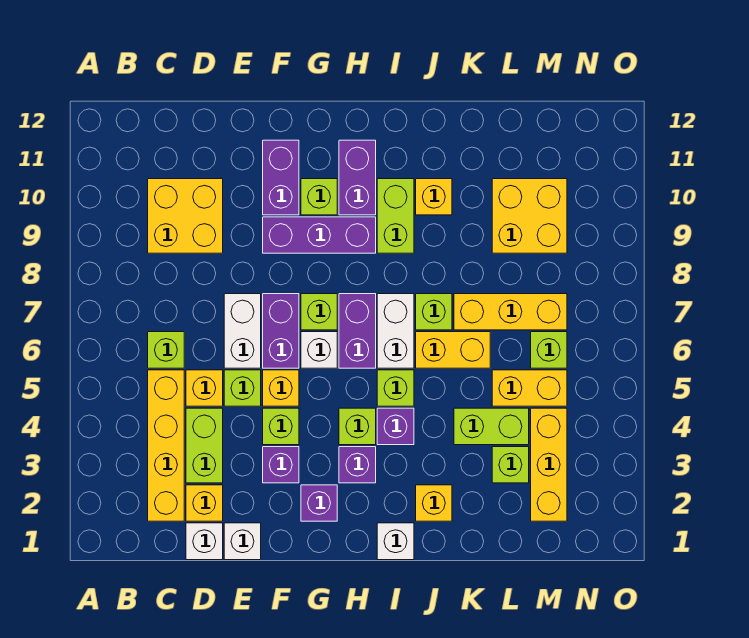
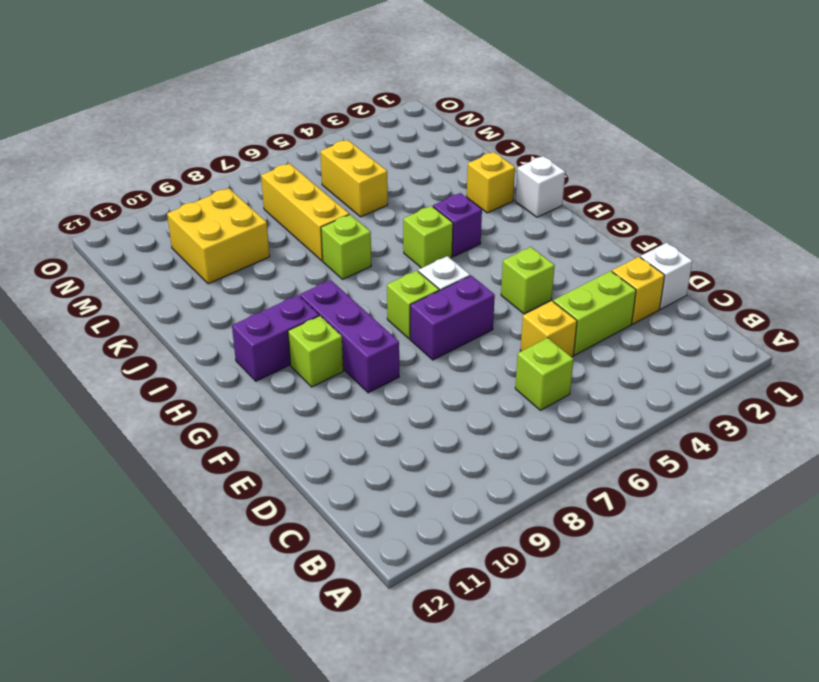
none -> yellow 1x4 brick [148,370,184,521]
none -> yellow 2x2 brick [148,179,223,253]
none -> white 1x1 brick [224,523,261,560]
none -> lime 1x1 brick [224,370,261,406]

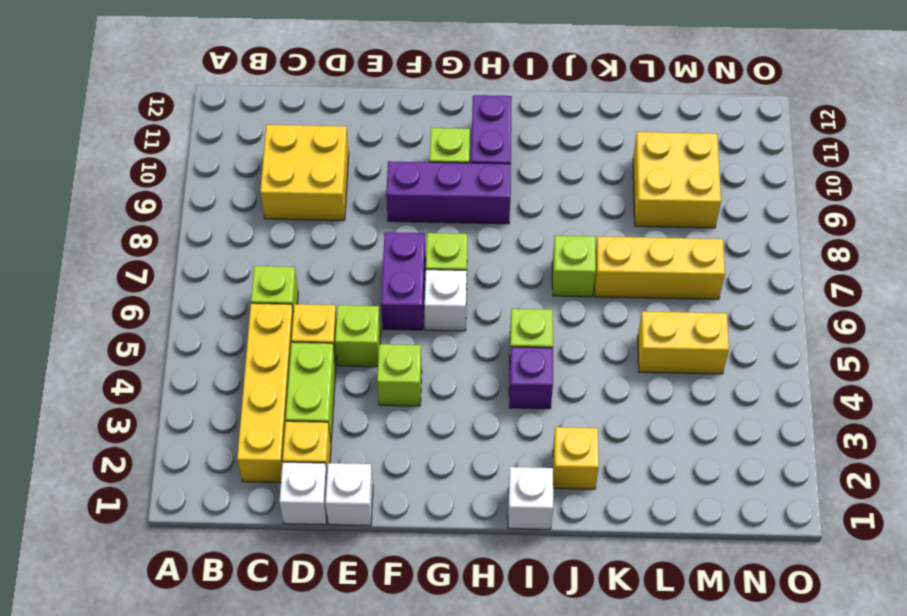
none -> white 1x2 brick [224,294,261,368]
none -> purple 1x1 brick [263,447,299,483]
none -> yellow 1x1 brick [263,370,299,406]
none -> purple 1x2 brick [263,140,299,215]

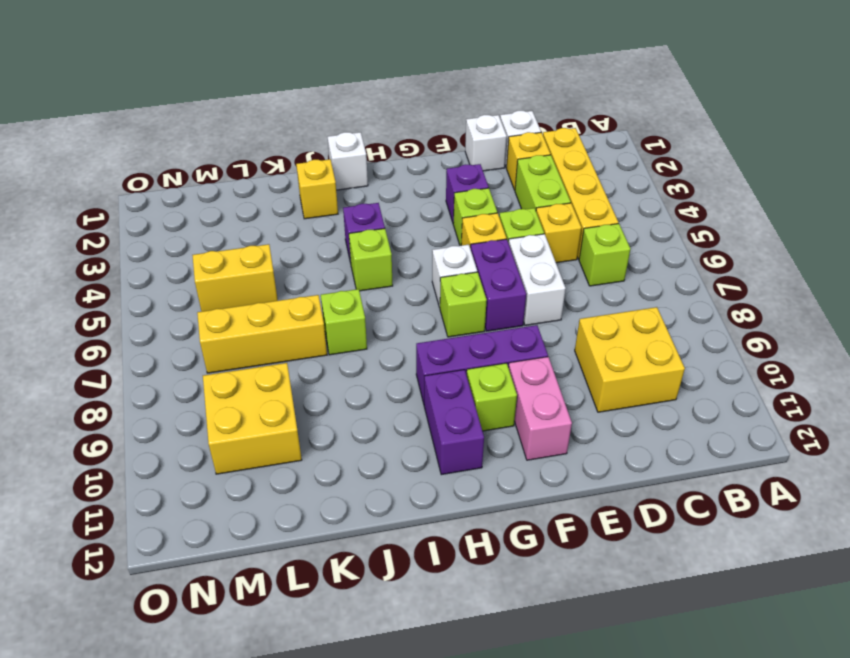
pink 1x2 brick [508,357,572,460] -> purple 1x2 brick [263,140,299,215]
none -> purple 1x1 brick [301,485,337,521]
none -> purple 1x1 brick [339,447,376,483]
none -> lime 1x1 brick [339,408,376,445]
none -> purple 1x2 brick [339,294,376,368]

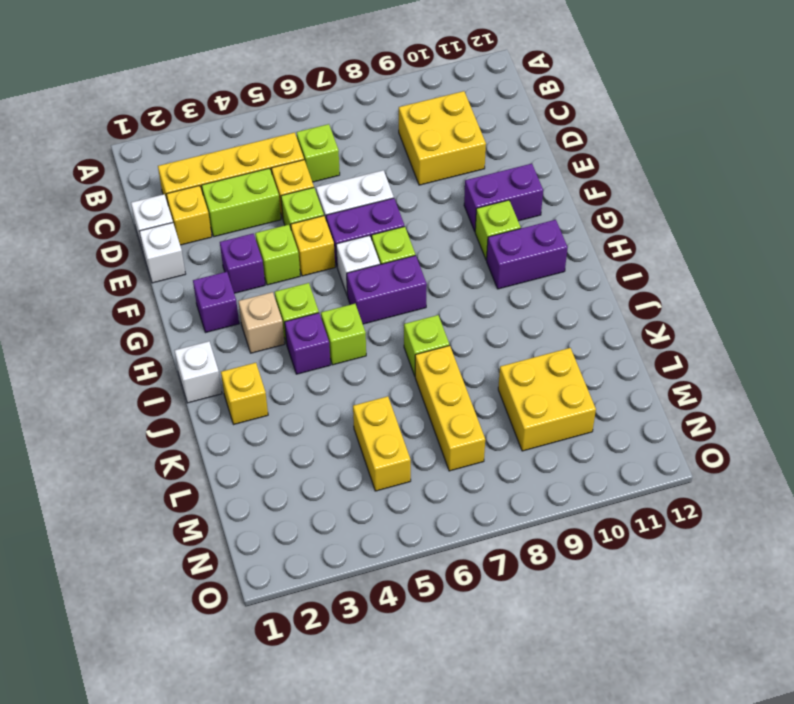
tan 1x1 brick [238,292,285,353] -> purple 1x1 brick [339,447,376,483]
none -> purple 1x3 brick [263,217,376,253]
none -> white 1x2 brick [377,294,414,368]
none -> lime 1x2 brick [377,179,414,253]
none -> yellow 1x2 brick [416,332,490,368]

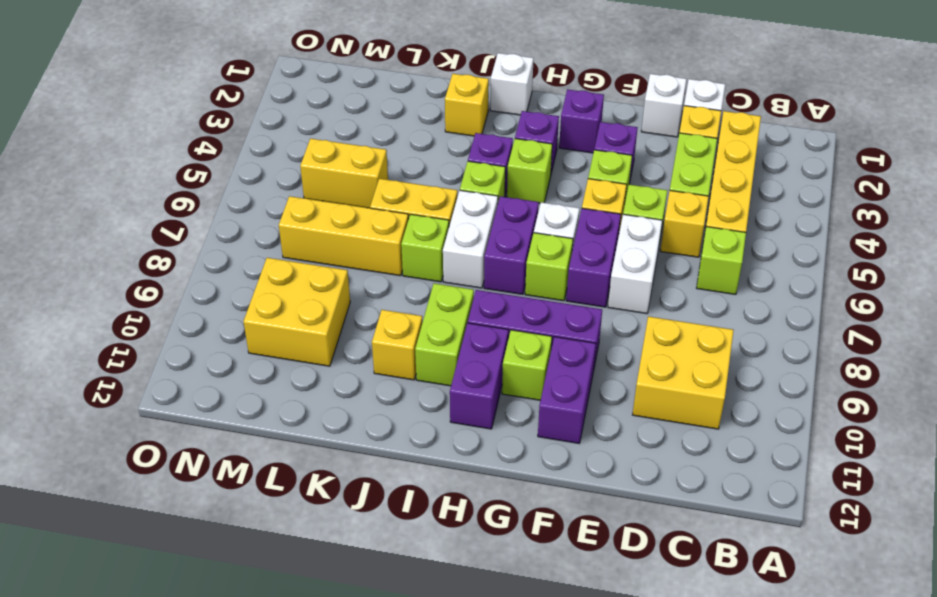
none -> lime 1x2 brick [454,408,529,445]
none -> lime 1x1 brick [492,447,529,483]
none -> yellow 1x3 brick [531,408,567,521]
none -> lime 1x1 brick [531,332,567,368]

